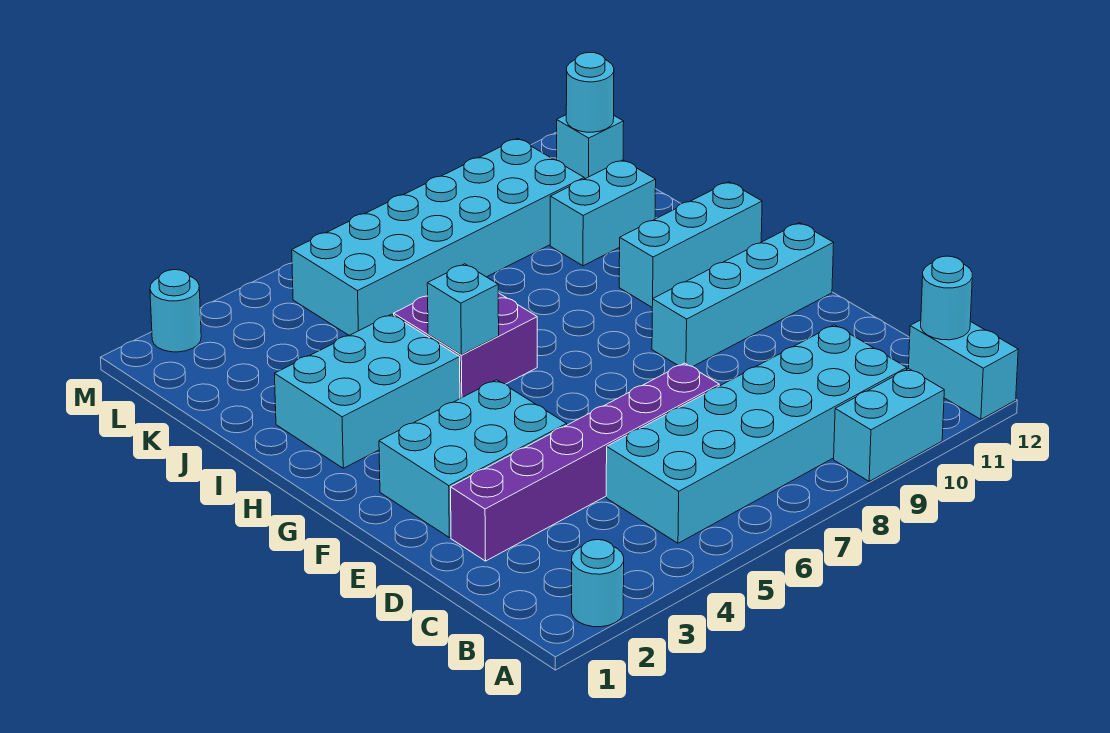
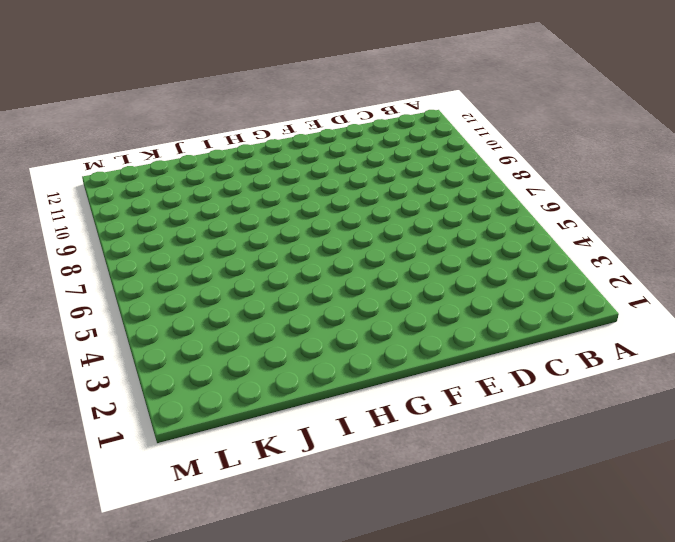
none -> cyan 1x1 round brick [572,540,624,627]
none -> cyan 1x2 brick [834,369,944,481]
none -> cyan 1x2 brick [908,320,1018,419]

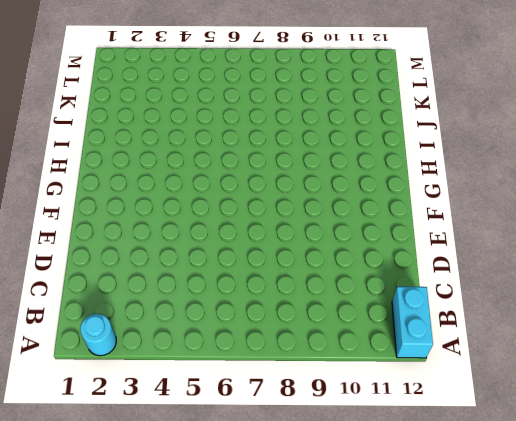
none -> cyan 1x2 brick [834,369,944,481]
none -> cyan 2x6 brick [606,325,907,543]
none -> purple 1x6 brick [451,363,719,561]

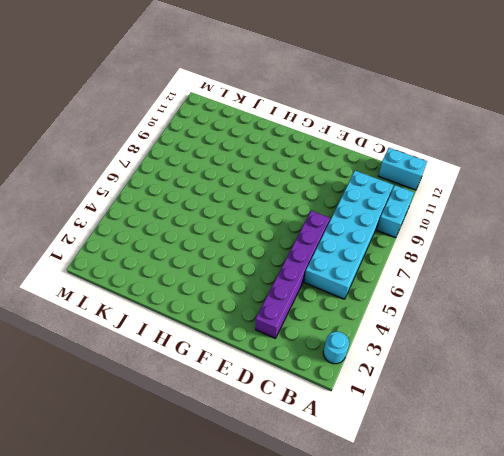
none -> cyan 2x3 brick [379,380,567,538]
none -> cyan 1x4 brick [652,223,834,367]
none -> cyan 2x3 brick [275,314,460,468]

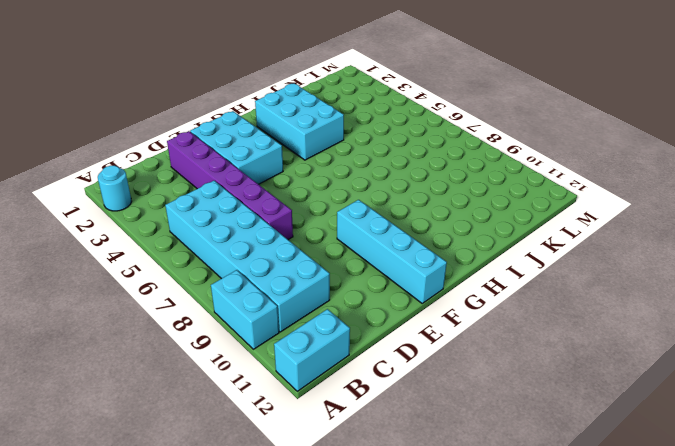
none -> purple 2x2 brick [394,293,537,398]
none -> cyan 1x3 brick [619,182,762,307]
none -> cyan 1x2 brick [550,160,656,266]

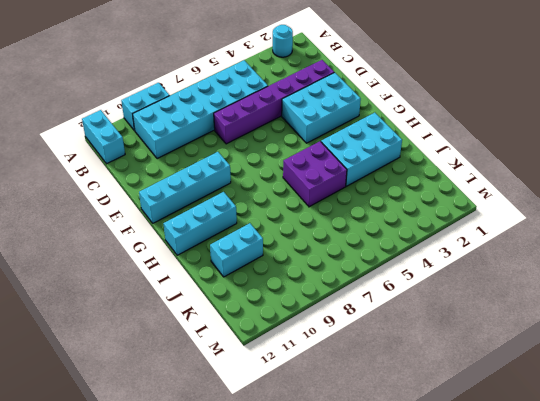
none -> cyan 2x6 brick [292,139,584,335]
none -> cyan 1x1 brick [557,115,624,179]
none -> cyan 1x1 round brick [150,270,201,352]

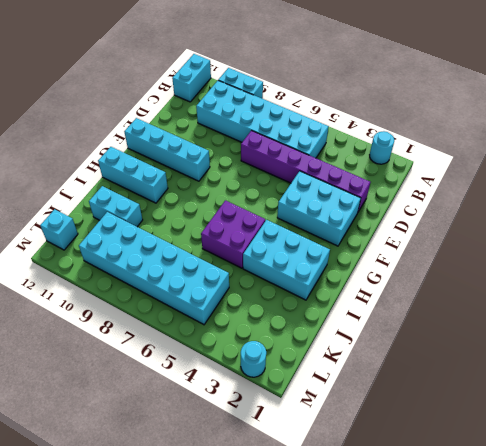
none -> cyan 1x1 round brick [921,256,972,340]
none -> cyan 1x1 brick [427,264,499,355]
none -> cyan 1x1 round brick [566,52,614,132]

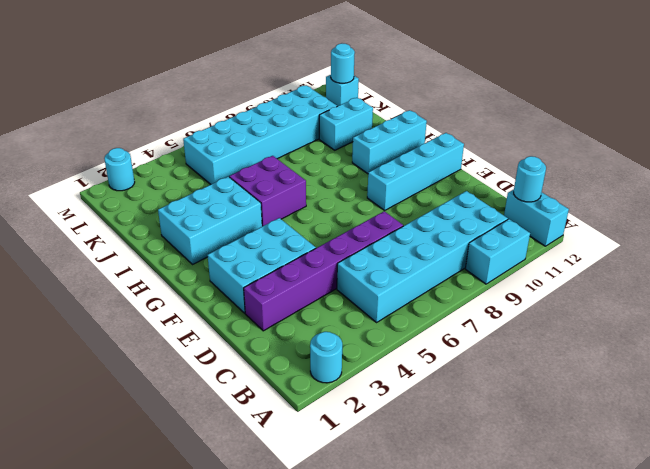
none -> cyan 1x1 brick [427,264,499,355]

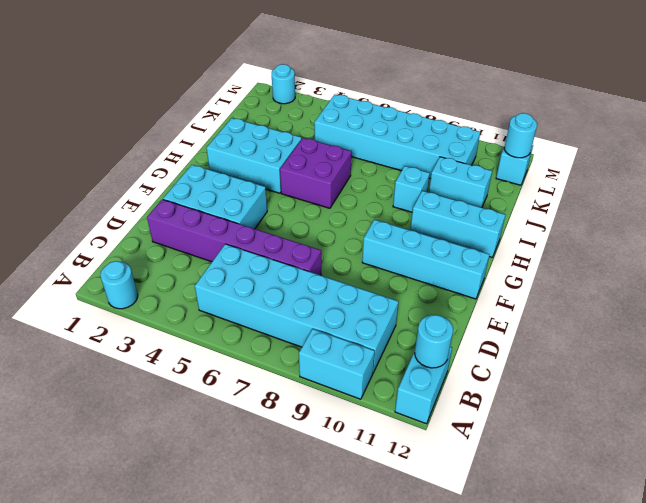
cyan 1x1 brick [393,166,430,212] -> cyan 1x1 brick moved to [427,264,499,355]

